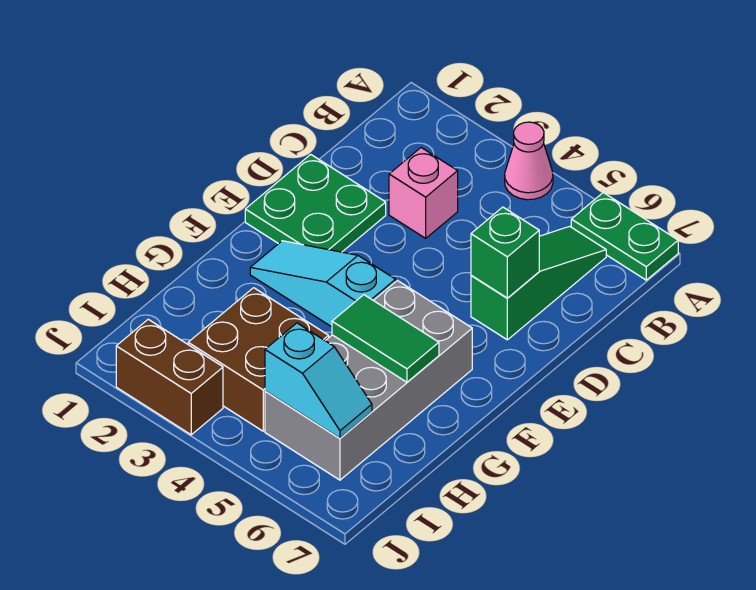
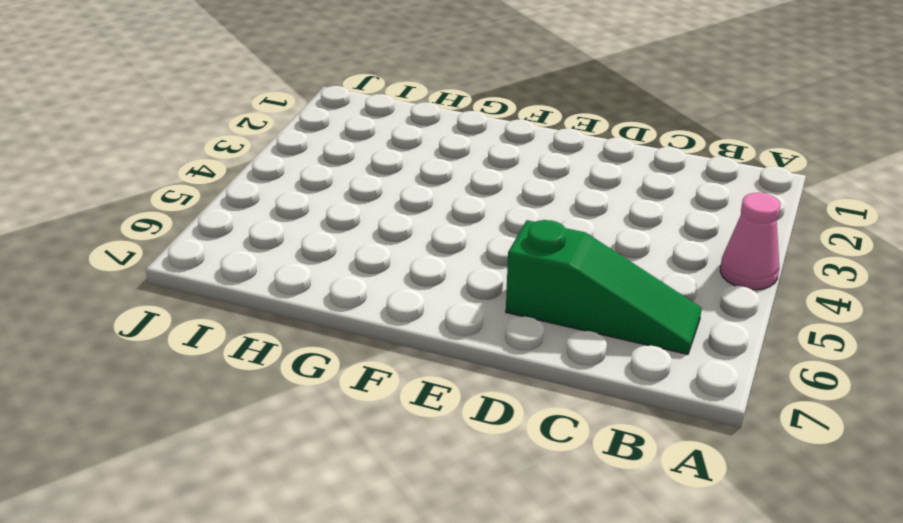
none -> green 1x2 plate [571,193,678,280]
none -> pink 1x1 brick [389,148,458,238]
none -> green 2x2 plate [245,154,386,252]

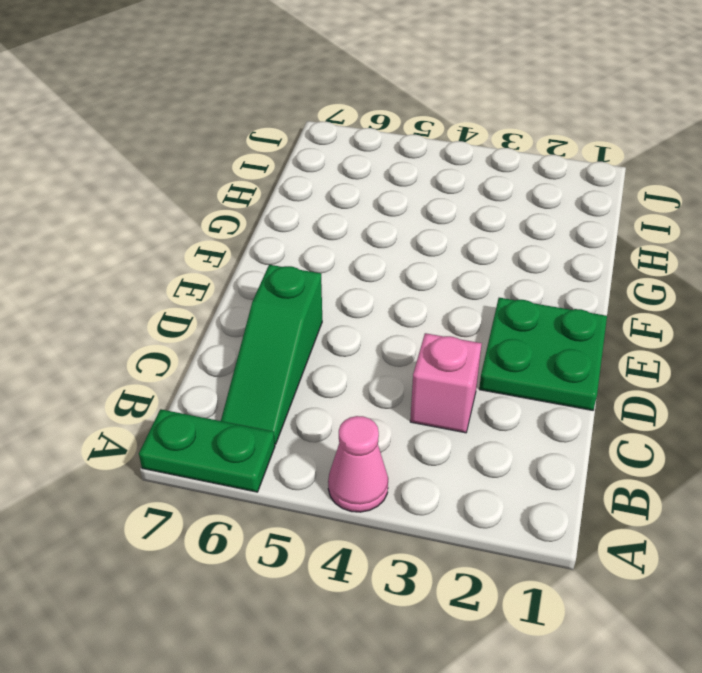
none -> cyan 1x3 slope [250,241,396,327]
none -> grey 2x4 brick [265,281,472,480]
none -> brown 2x2 brick [188,288,329,431]

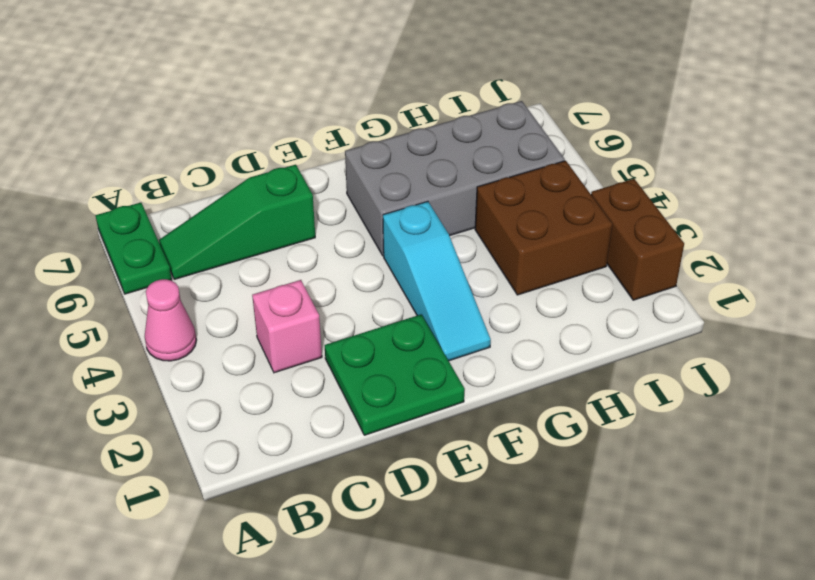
none -> green 1x1 brick [471,207,539,298]
none -> green 1x2 tile [332,295,439,382]
none -> cyan 1x2 slope [265,323,372,438]

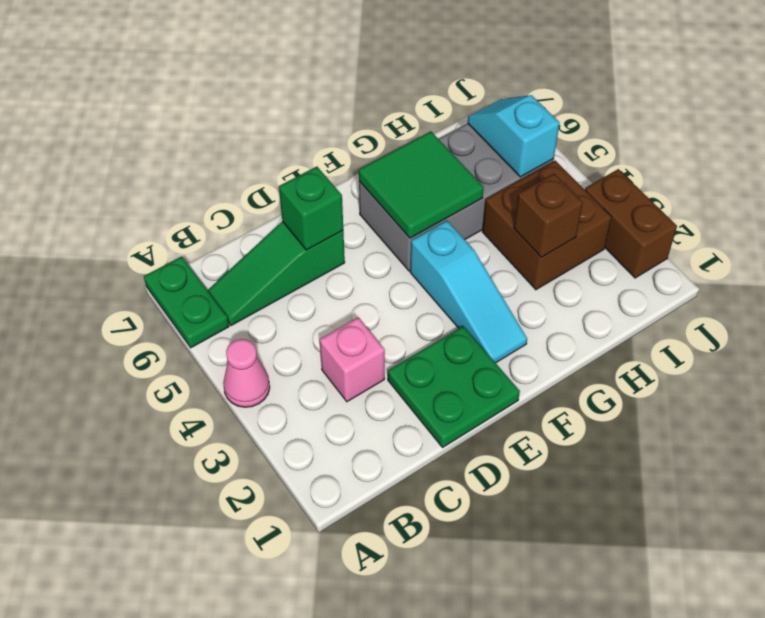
green 2x2 tile [359,131,484,238] -> green 1x2 tile [332,295,439,382]
brown 1x1 brick [514,174,583,257] -> none

